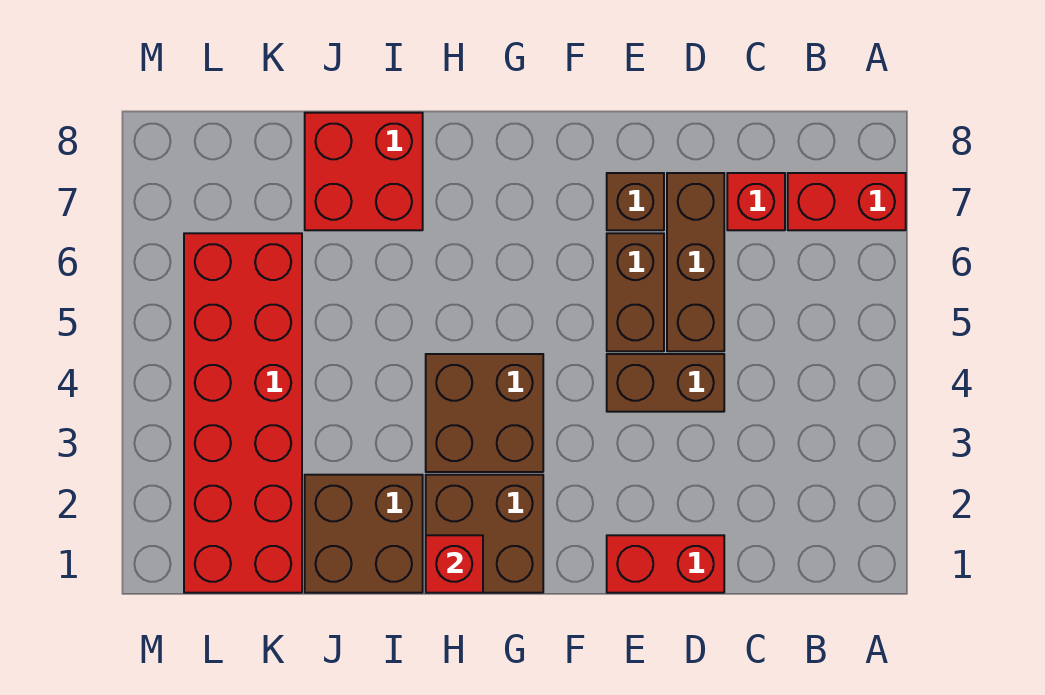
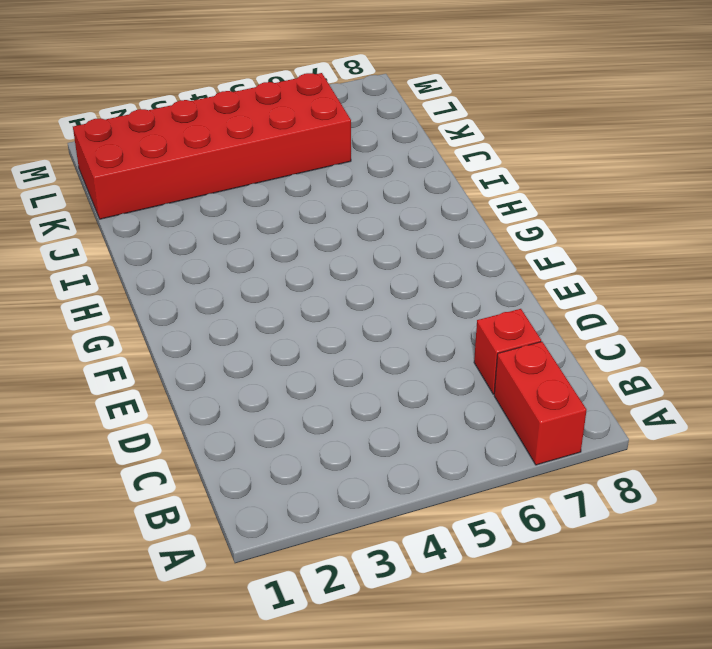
none -> red 1x2 brick [607,535,724,593]
none -> brown 1x2 brick [607,354,724,412]
none -> brown 1x3 brick [667,173,724,351]

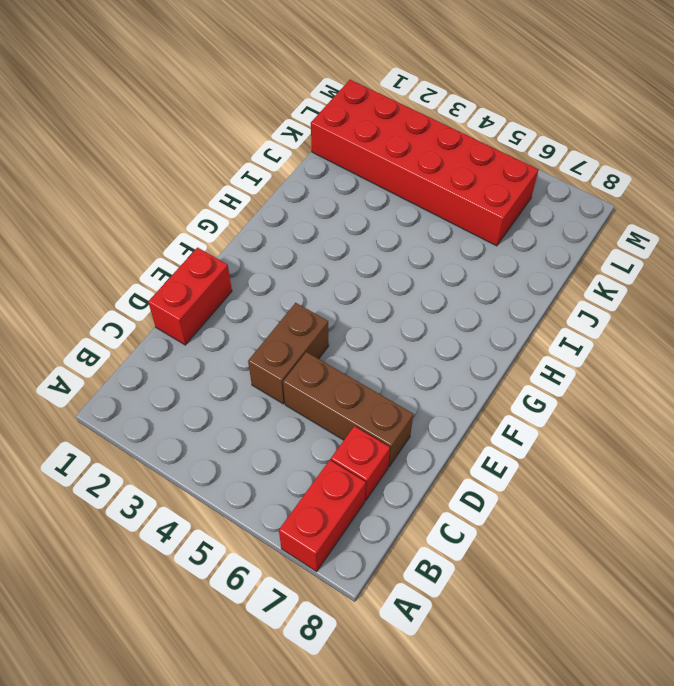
none -> brown 1x2 brick [607,233,664,351]
none -> brown 1x1 brick [607,173,664,230]
none -> brown 2x2 brick [426,475,543,593]

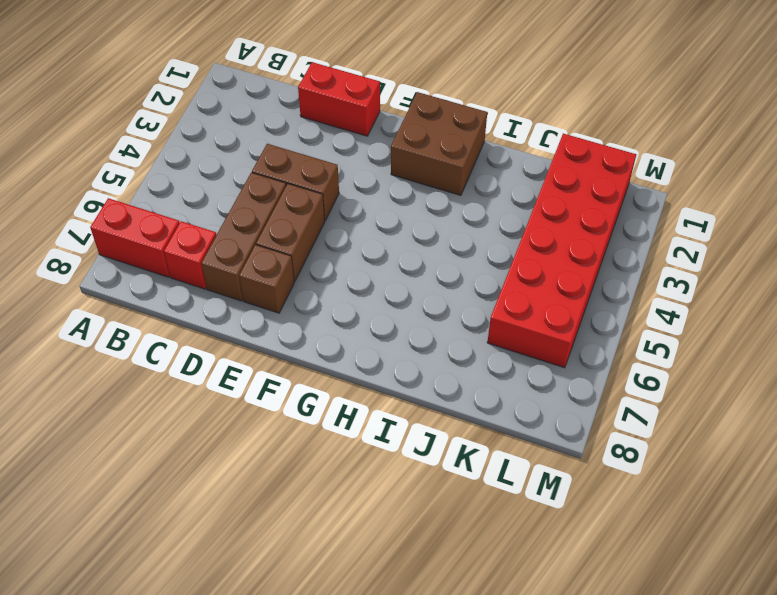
none -> brown 2x2 brick [426,354,543,472]
none -> brown 2x2 brick [305,475,423,593]
none -> red 2x2 brick [305,113,423,230]

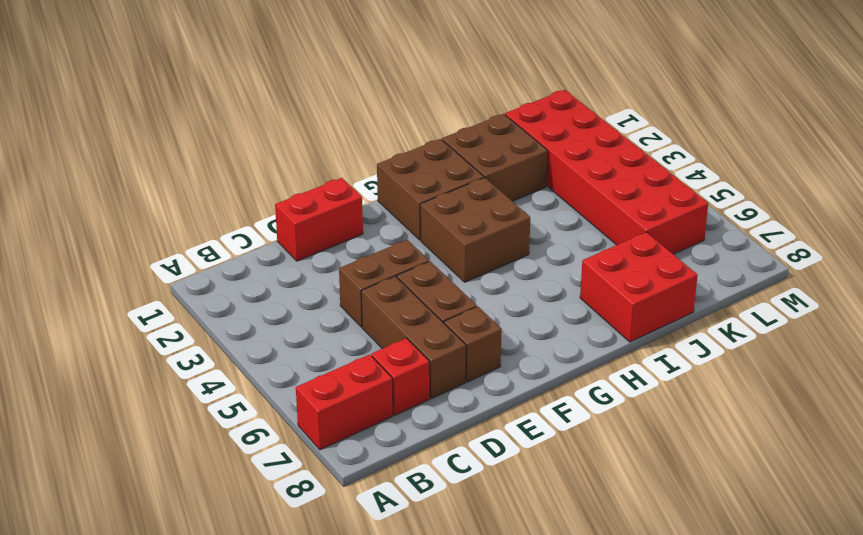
none -> red 1x1 brick [426,535,483,593]

